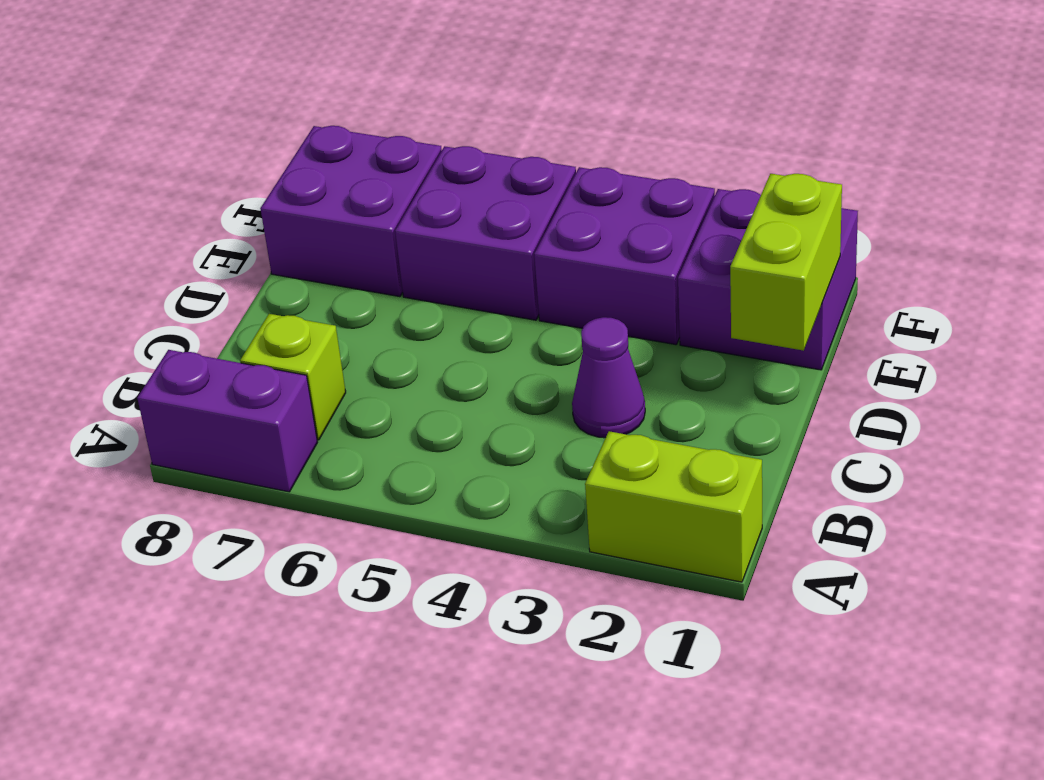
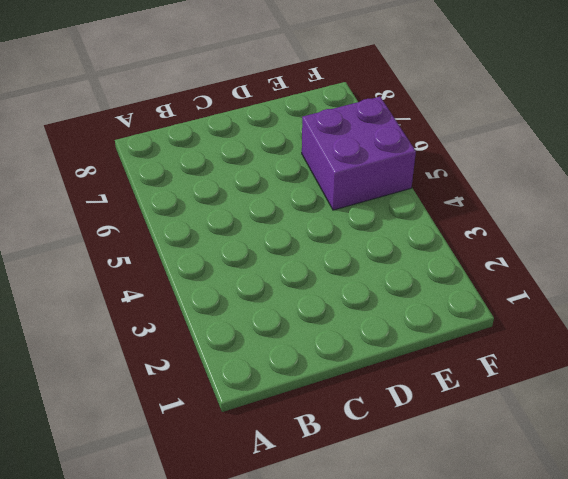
none -> lime 1x2 brick [585,431,762,582]
none -> purple 1x2 brick [137,350,318,492]

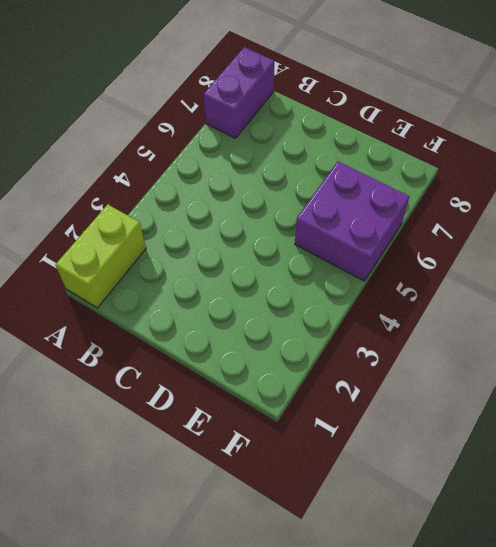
none -> lime 1x1 brick [240,314,346,440]
none -> purple 1x1 cone [572,317,645,438]

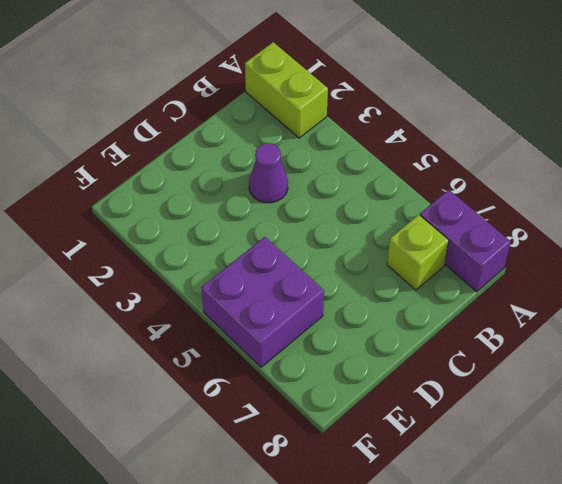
none -> purple 2x2 brick [678,189,858,370]
none -> purple 2x2 brick [534,167,715,345]

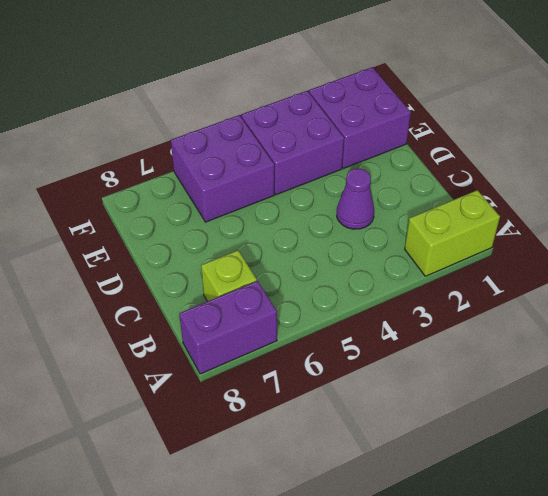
none -> purple 2x2 brick [260,126,442,297]
none -> lime 1x2 brick [730,174,842,351]

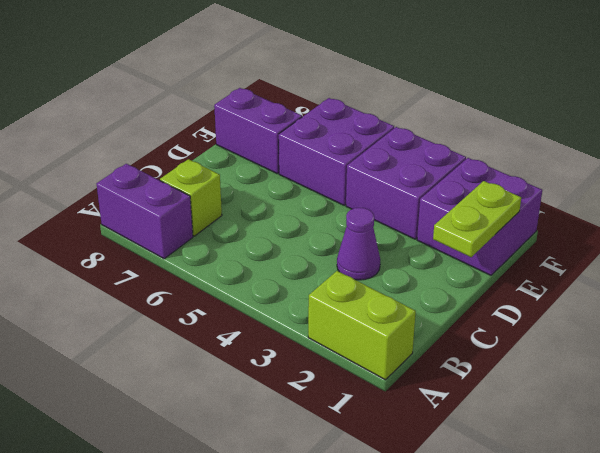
lime 1x2 plate [433,181,521,257] -> lime 1x2 brick [730,174,842,351]
purple 1x2 brick [214,88,302,174] -> purple 2x2 brick [260,126,442,297]

